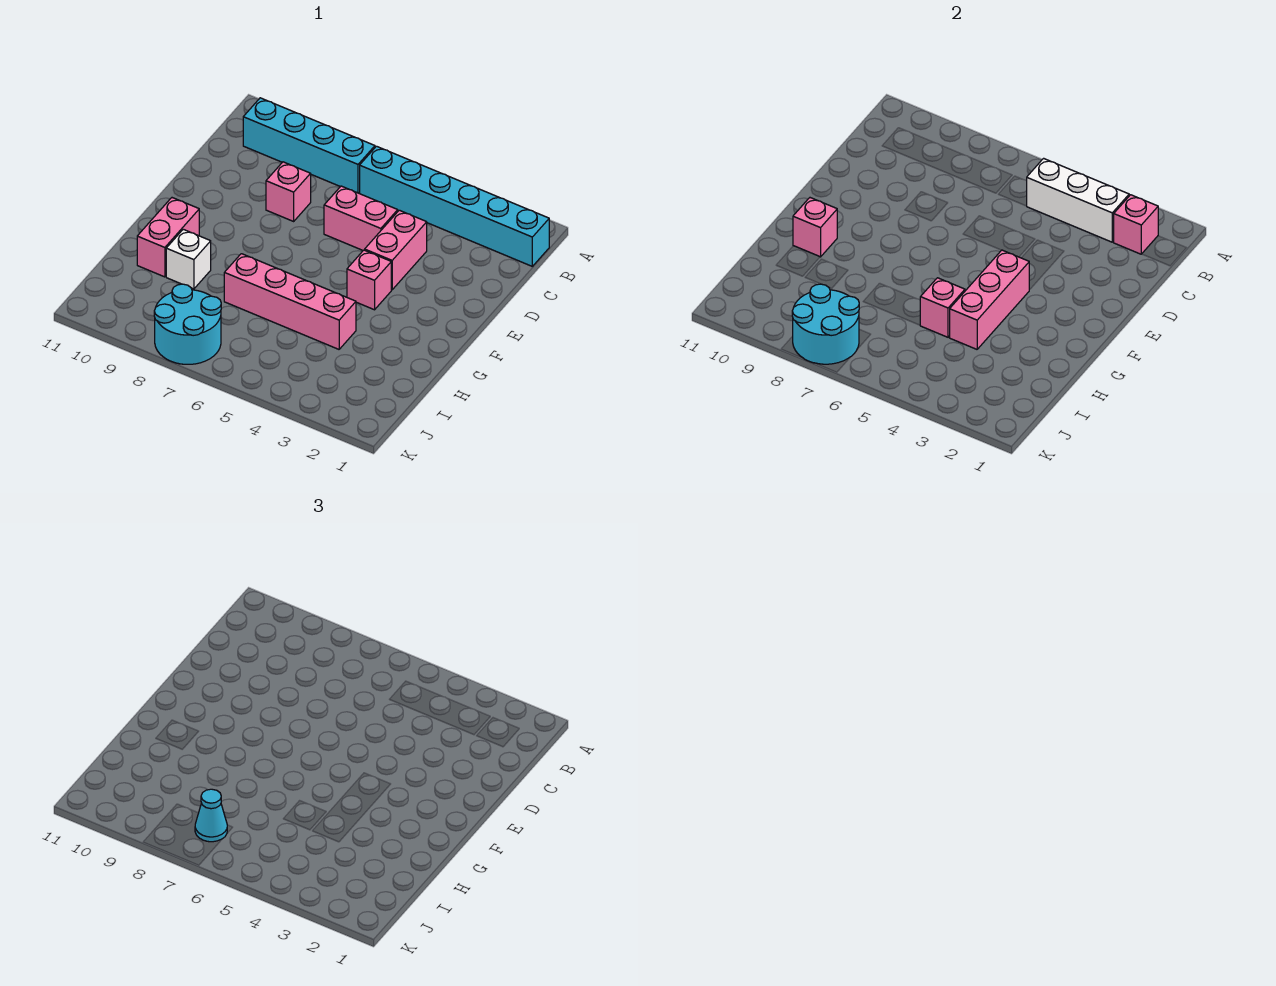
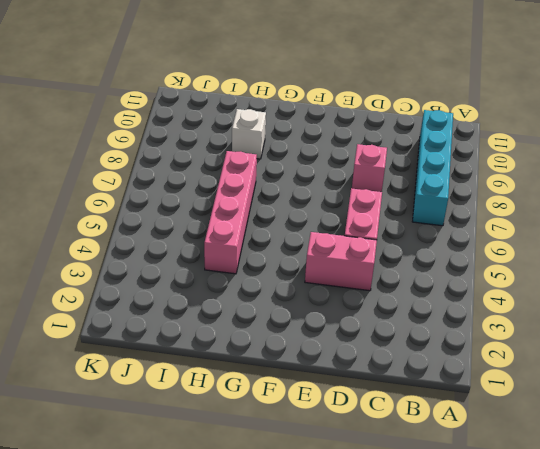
none -> cyan 1x6 brick [360,146,549,266]
none -> pink 1x1 brick [347,250,391,310]
none -> pink 1x2 brick [137,198,199,277]

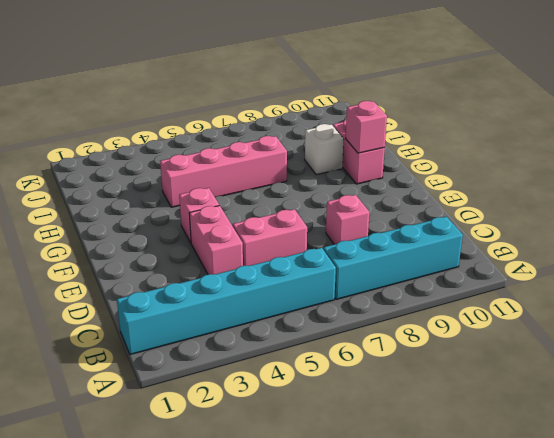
none -> cyan 2x2 round brick [154,284,221,364]
none -> pink 1x1 brick [1114,195,1158,254]
none -> white 1x3 brick [1027,158,1129,242]

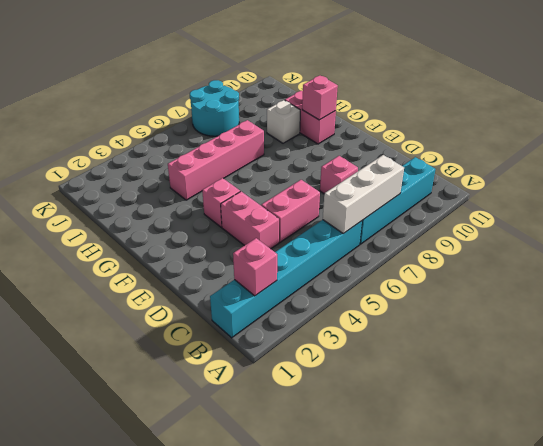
white 1x3 brick [323,155,404,234] -> white 1x3 brick moved to [1027,158,1129,242]
none -> pink 1x3 brick [949,250,1029,349]
none -> pink 1x1 brick [920,278,965,337]
none -> cyan 2x2 round brick [792,284,859,364]

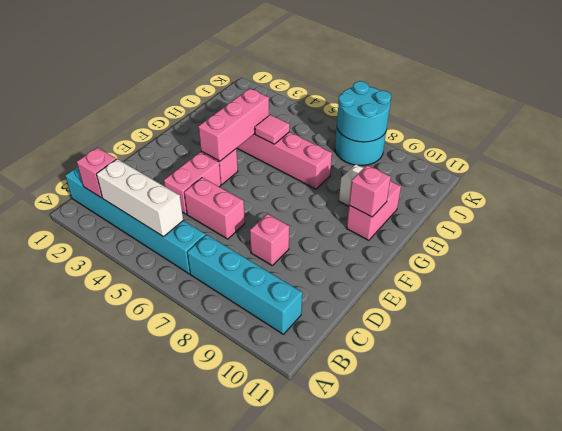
pink 1x1 tile [255,115,290,144] -> pink 1x1 brick [920,278,965,337]
none -> cyan 1x1 cone [195,789,227,842]

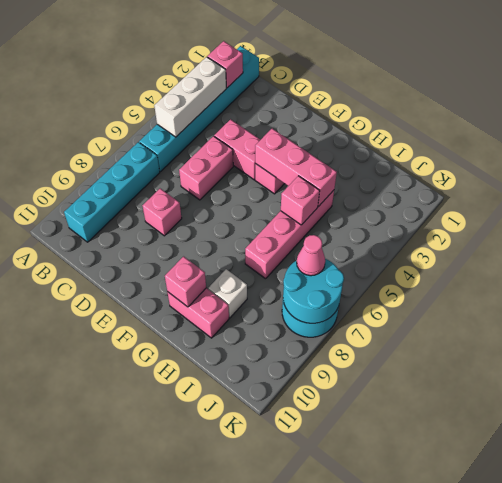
pink 1x1 cone [297,235,325,276] -> cyan 1x1 cone [195,789,227,842]

